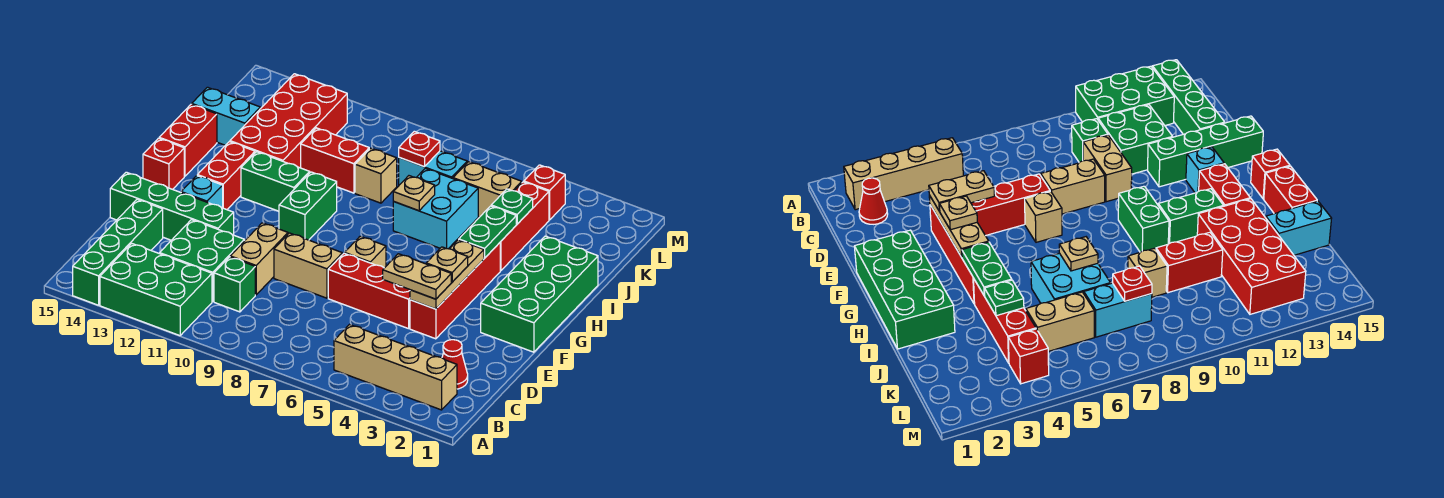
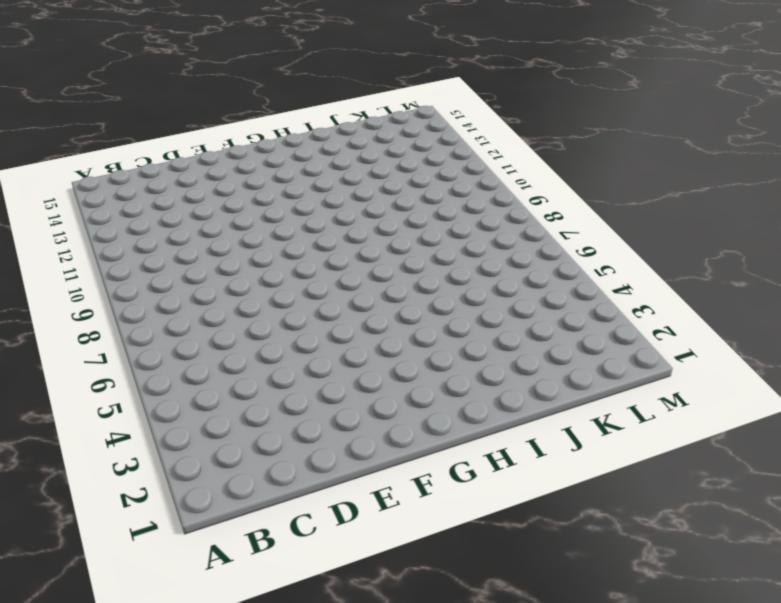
none -> green 2x3 brick [100,243,212,336]
none -> green 1x4 brick [73,199,163,305]
none -> tan 1x4 brick [334,325,457,410]
none -> red 1x1 cone [442,340,468,389]

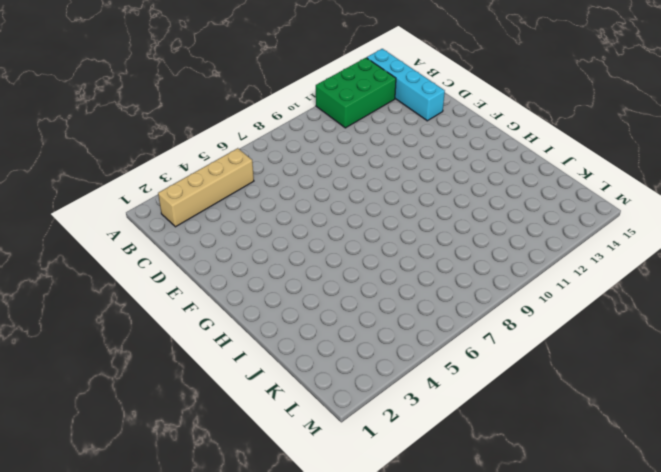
cyan 1x4 brick [367,49,445,121] -> green 1x4 brick [73,199,163,305]
none -> red 1x1 cone [442,340,468,389]
none -> green 1x1 brick [214,257,255,312]
none -> green 2x2 brick [160,220,245,302]
none -> tan 1x2 brick [230,223,288,295]

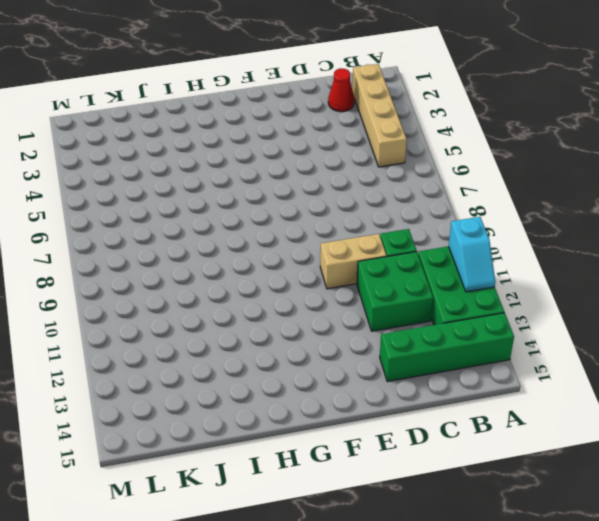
cyan 1x2 slope [449,217,495,292] -> none
none -> red 1x4 brick [410,243,500,339]
none -> red 1x3 brick [328,253,410,329]
none -> tan 1x2 brick [274,233,342,298]
none -> green 1x4 brick [110,172,234,240]

